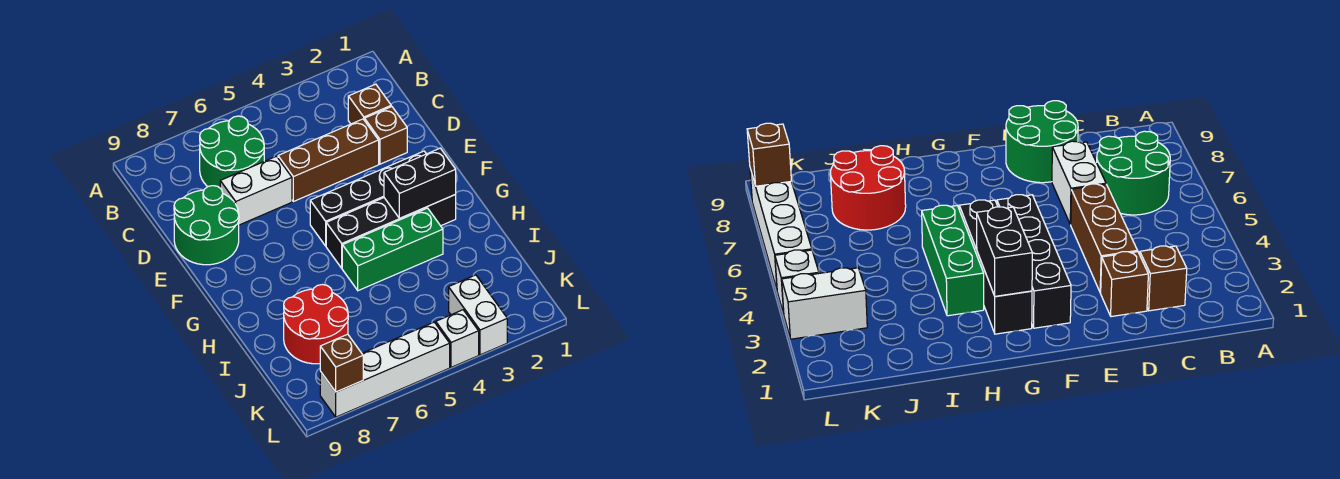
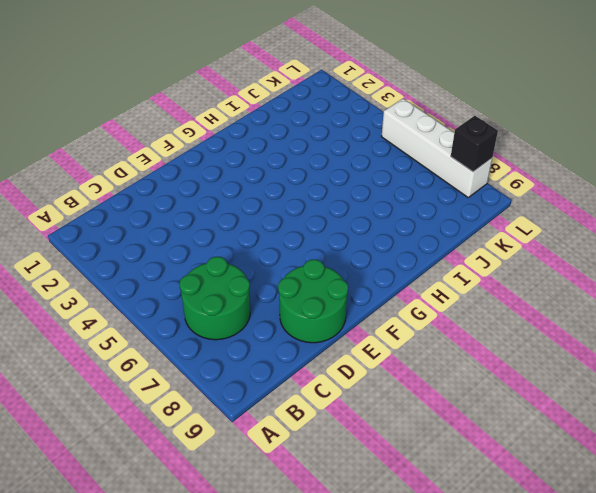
black 1x1 brick [451,116,498,172] -> brown 1x1 brick [320,334,363,392]
none -> brown 1x1 brick [348,84,391,124]
none -> brown 1x1 brick [365,106,407,164]
none -> brown 1x3 brick [278,119,379,202]

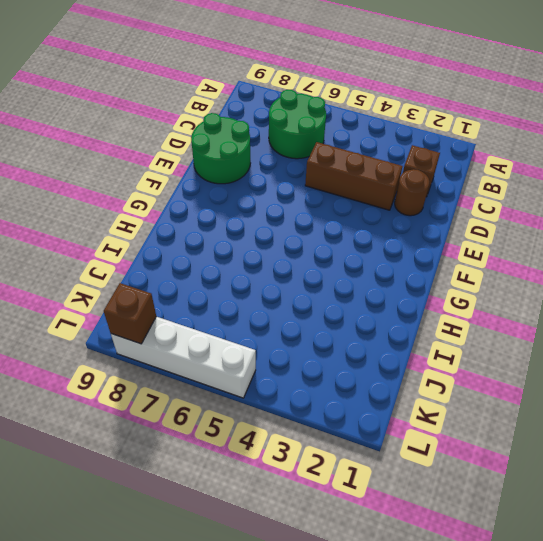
brown 1x1 round brick [395,169,429,216] -> brown 1x1 brick [365,106,407,164]
none -> white 1x2 brick [220,156,292,225]
none -> black 1x4 brick [310,151,426,246]
none -> black 1x4 brick [326,195,456,268]

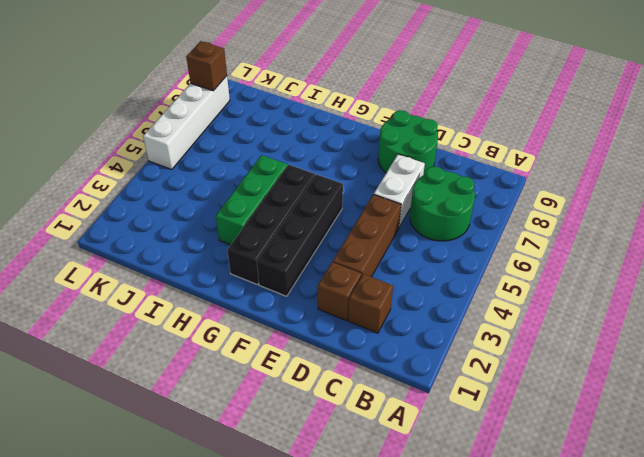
none -> red 2x2 round brick [284,285,348,364]
none -> white 1x2 brick [449,275,507,355]
none -> white 1x1 brick [436,310,479,367]

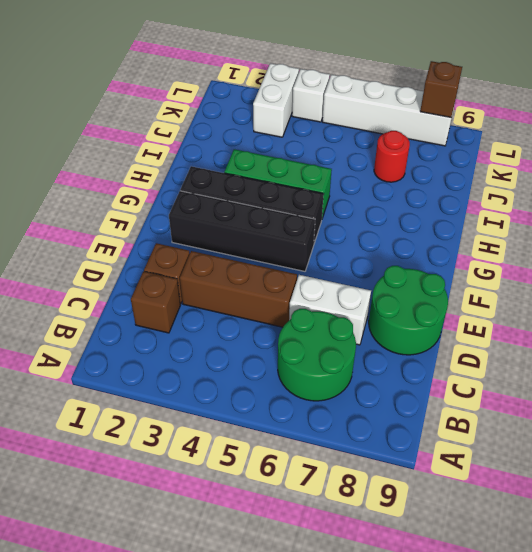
red 1x1 round brick [374,131,410,182] -> red 2x2 round brick [284,285,348,364]
none -> black 1x2 brick [384,148,456,218]

